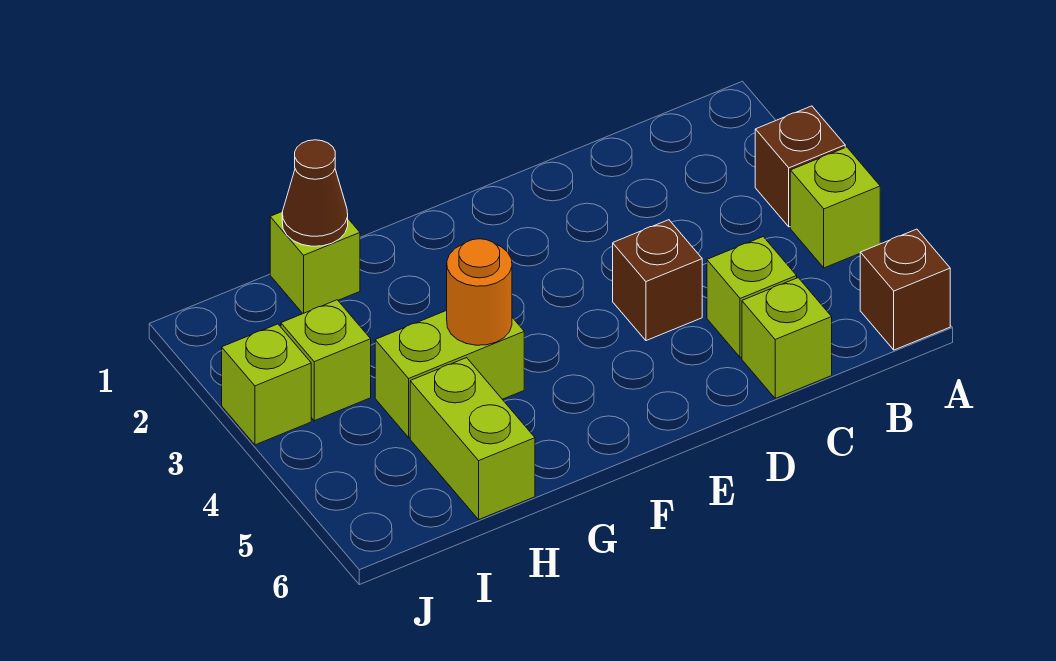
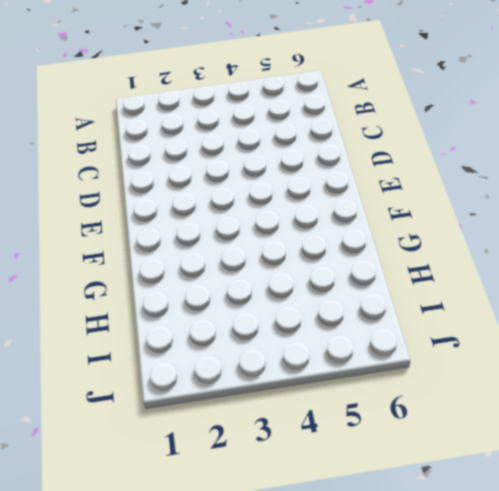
none -> brown 1x1 brick [755,106,845,227]
none -> lime 1x1 brick [790,147,880,268]
none -> brown 1x1 brick [860,229,950,350]

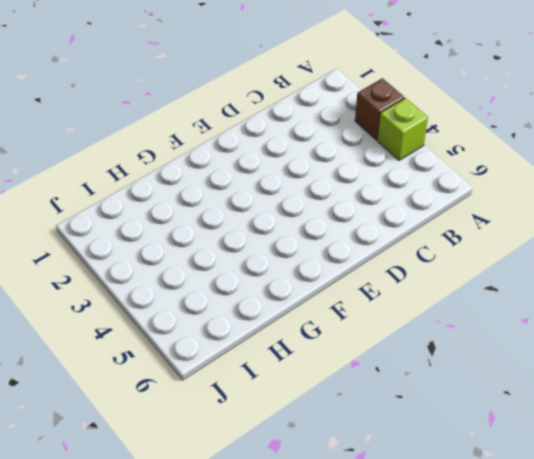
none -> brown 1x1 brick [860,229,950,350]
none -> lime 1x1 brick [707,237,797,358]
none -> lime 1x1 brick [742,278,832,398]

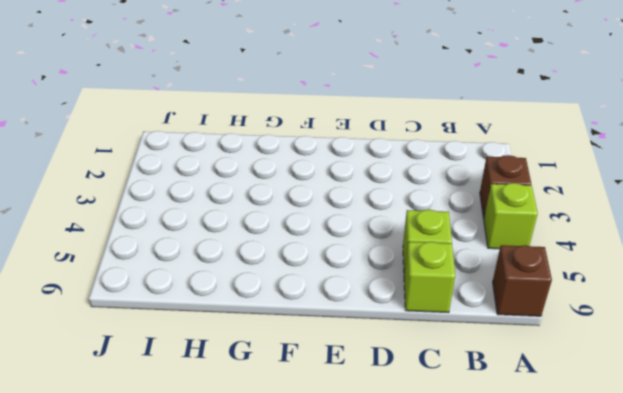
none -> brown 1x1 brick [613,220,702,341]
none -> lime 1x2 brick [375,310,524,437]
none -> lime 1x1 brick [270,212,360,313]

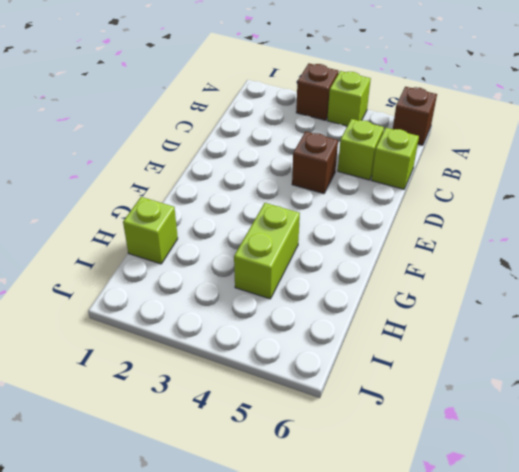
none -> lime 1x2 brick [410,358,535,519]
none -> lime 1x1 brick [281,300,371,421]
none -> lime 1x1 brick [222,324,311,445]

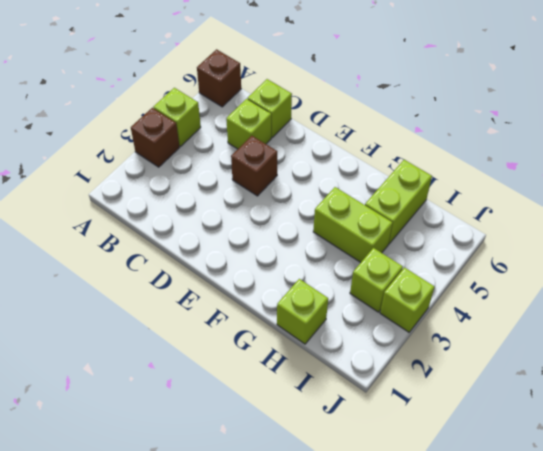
none -> orange 1x1 round brick [447,239,512,345]
none -> brown 1x1 cone [282,140,348,246]

